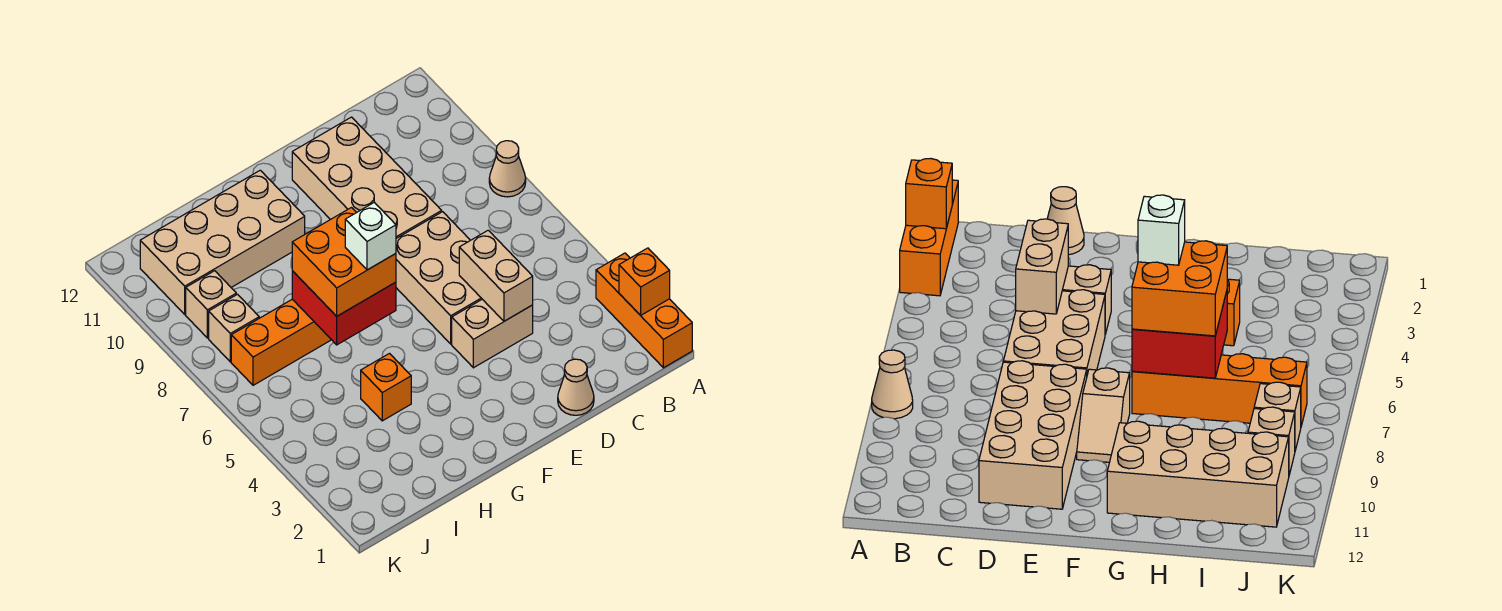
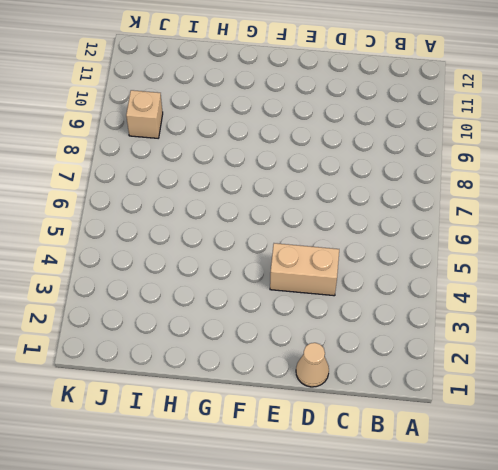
none -> orange 1x3 brick [596,253,692,368]
none -> tan 1x1 cone [489,141,526,197]
none -> tan 2x3 brick [396,212,482,344]

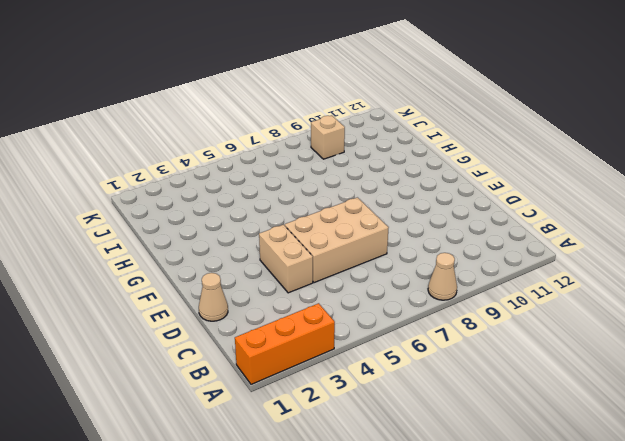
none -> tan 2x4 brick [292,117,442,238]
none -> tan 1x2 slope [1077,368,1130,462]
none -> orange 1x4 brick [231,299,331,385]

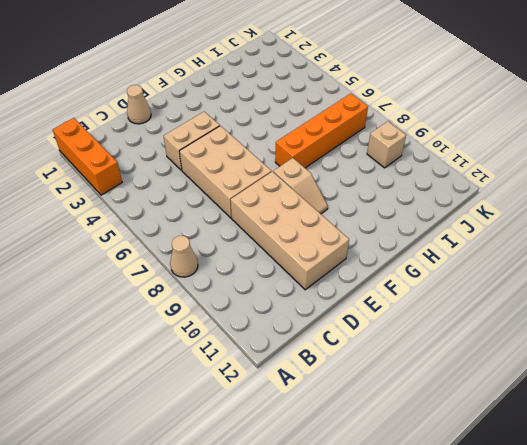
none -> tan 2x4 brick [140,170,305,314]
none -> orange 1x1 brick [361,354,411,421]
none -> tan 1x1 brick [209,294,259,362]

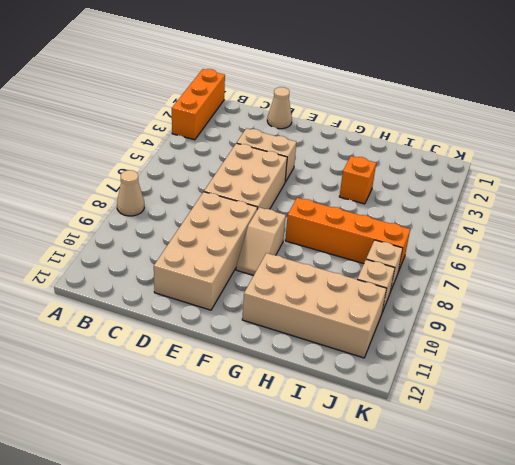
none -> orange 1x1 brick [619,248,670,315]
none -> tan 1x2 brick [459,230,533,321]
none -> red 2x2 brick [292,271,396,345]

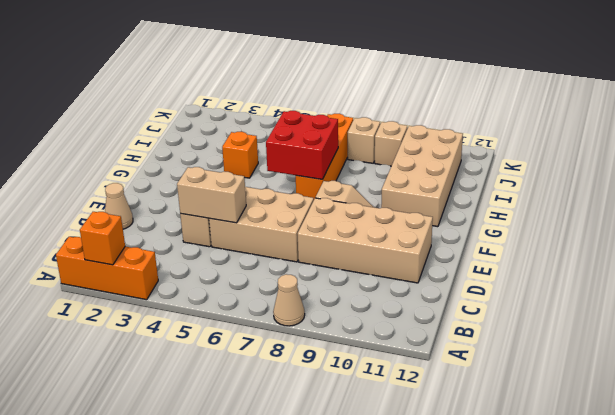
none -> orange 2x2 brick [292,208,396,316]
none -> white 1x1 brick [345,202,396,270]

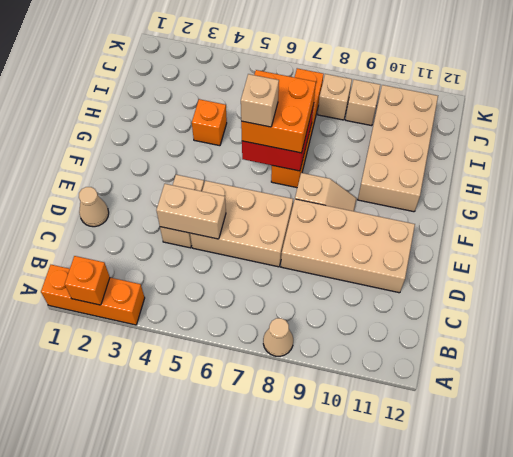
tan 1x1 brick [241,74,279,127] -> white 1x1 brick [345,202,396,270]

